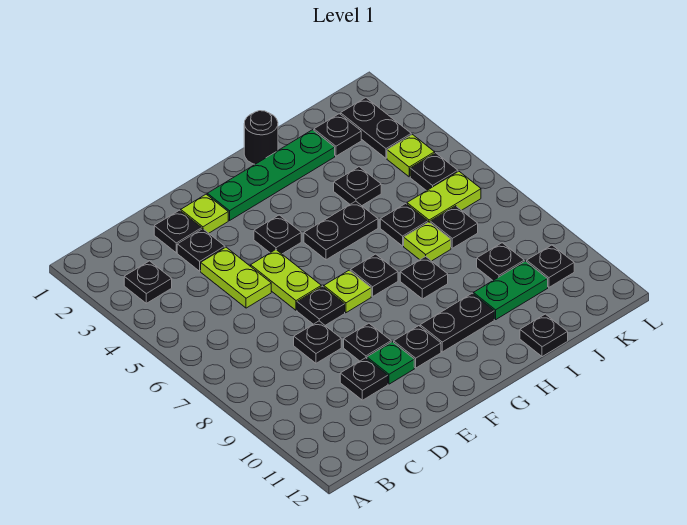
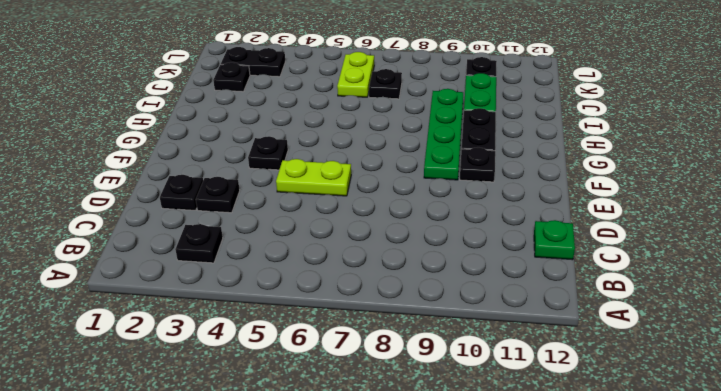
green 1x1 plate [534,220,575,260] -> green 1x1 plate moved to [367,342,414,384]
green 1x4 plate [424,89,463,180] -> green 1x4 plate moved to [207,130,335,220]
none -> lime 1x2 plate [201,247,271,308]
none -> black 1x1 plate [294,321,341,363]
none -> black 1x1 plate [340,358,388,400]
none -> lime 1x1 plate [181,194,228,233]

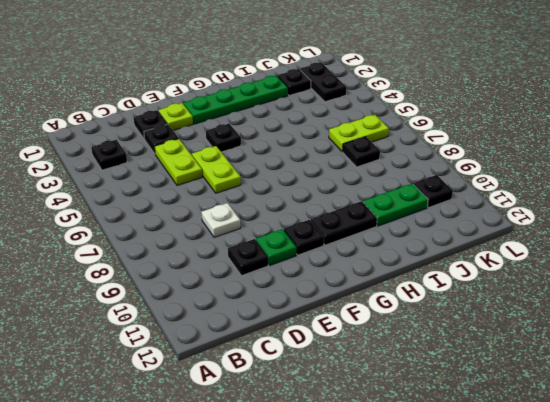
white 1x1 plate [201,203,240,237] -> black 1x1 plate [294,321,341,363]
none -> black 1x1 plate [297,286,345,325]
none -> black 1x1 plate [344,323,391,361]
none -> lime 1x1 plate [324,270,371,313]
none -> black 1x2 plate [304,201,378,260]

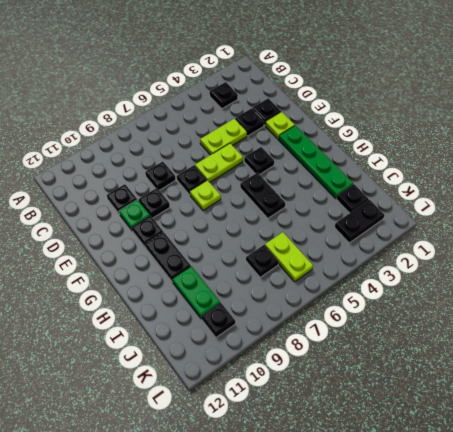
none -> black 1x1 plate [350,254,398,297]
none -> black 1x1 round brick [244,111,278,164]
none -> black 1x1 plate [400,256,448,299]
none -> black 1x1 plate [334,167,381,206]

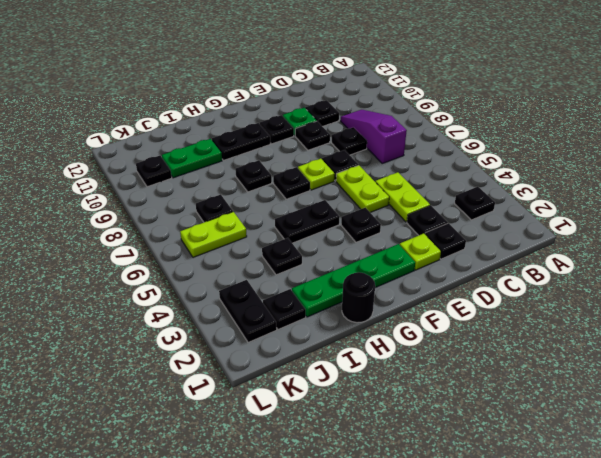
purple 1x3 slope [341,110,407,163] -> none
none -> black 1x1 plate [380,204,428,246]
none -> lime 1x1 plate [404,222,451,261]
none -> black 1x1 plate [520,314,568,357]
none -> black 1x1 plate [477,243,524,280]

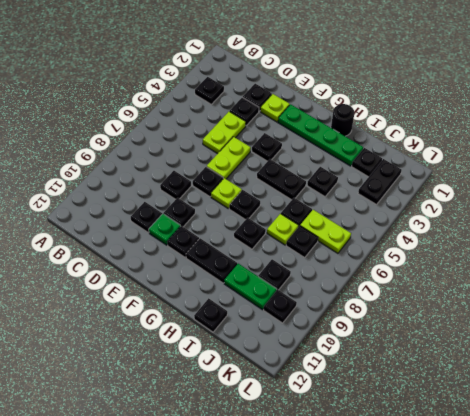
none -> lime 1x1 plate [387,134,435,177]
none -> black 1x1 plate [410,153,458,191]

